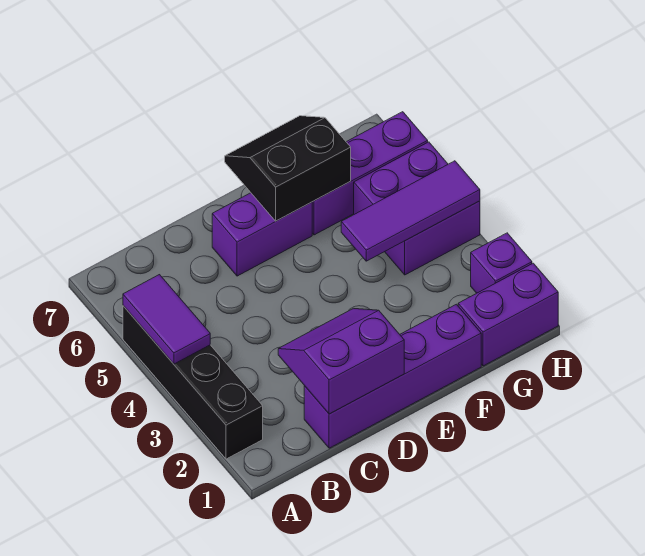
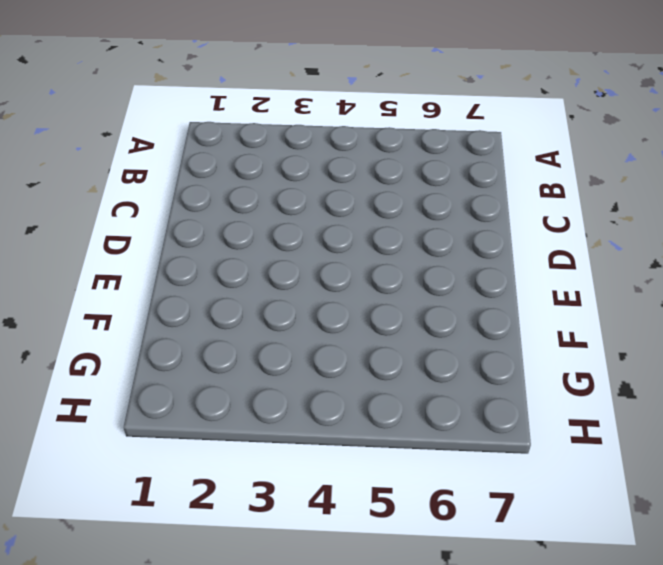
none -> black 1x4 brick [123,306,263,459]
none -> purple 1x4 brick [304,304,481,448]

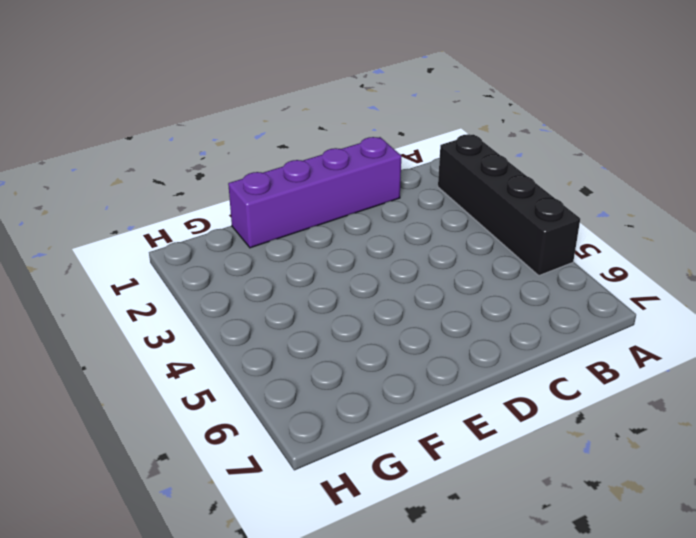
none -> purple 1x2 brick [212,193,312,276]
none -> purple 1x3 brick [312,112,428,235]

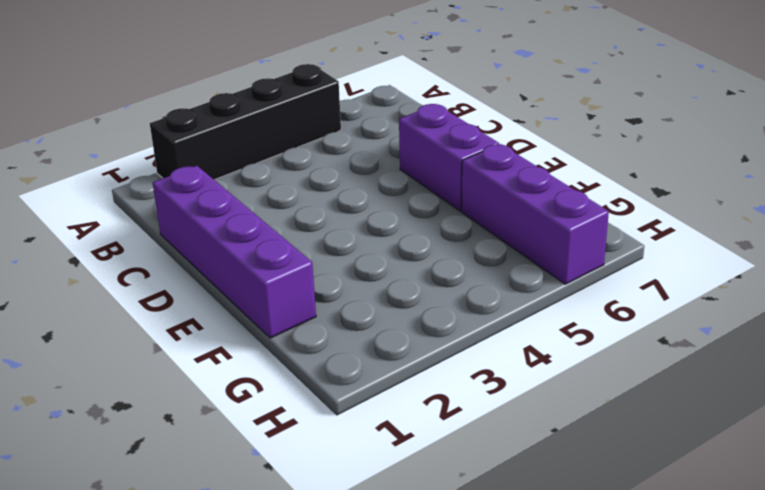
none -> purple 1x2 brick [458,263,558,366]
none -> purple 2x2 brick [354,142,480,275]

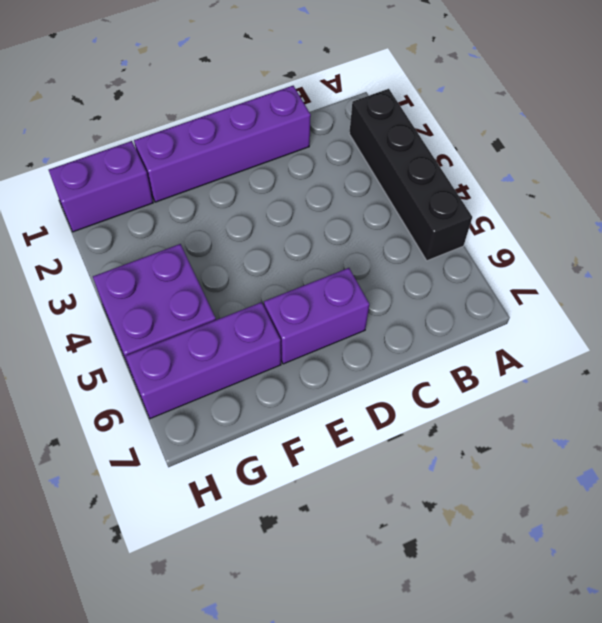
none -> purple 1x1 brick [471,233,532,293]
none -> purple 1x2 tile [123,275,210,364]

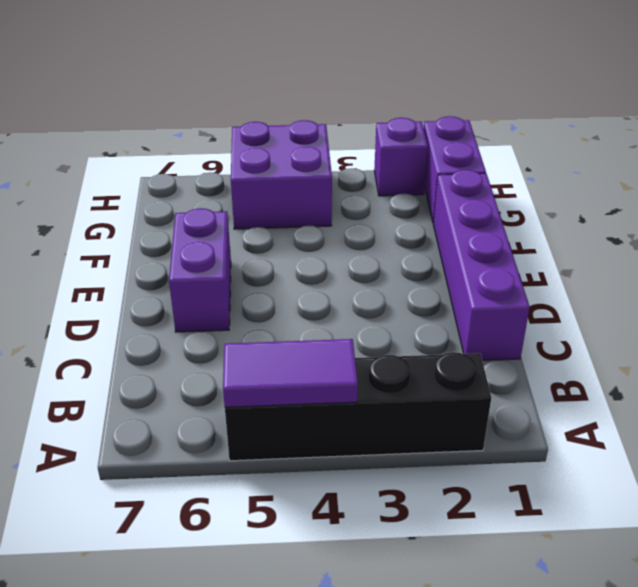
none -> purple 1x3 brick [312,112,428,235]
none -> purple 2x2 slope [278,308,404,414]

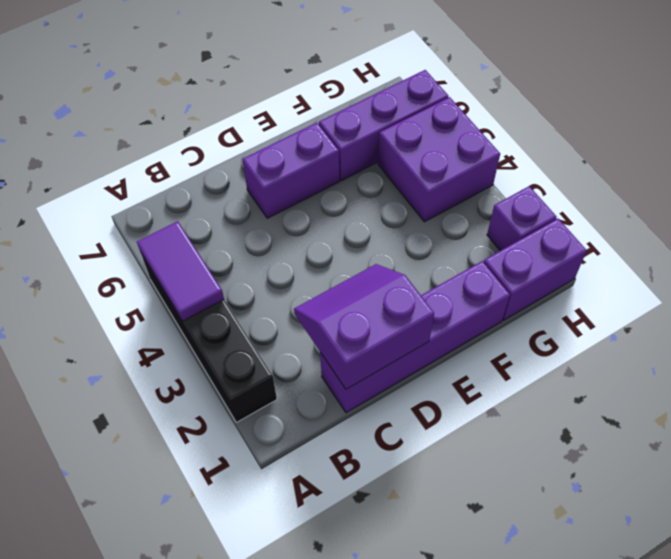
none -> black 2x2 slope [225,116,351,221]
none -> purple 1x3 tile [341,161,480,261]

